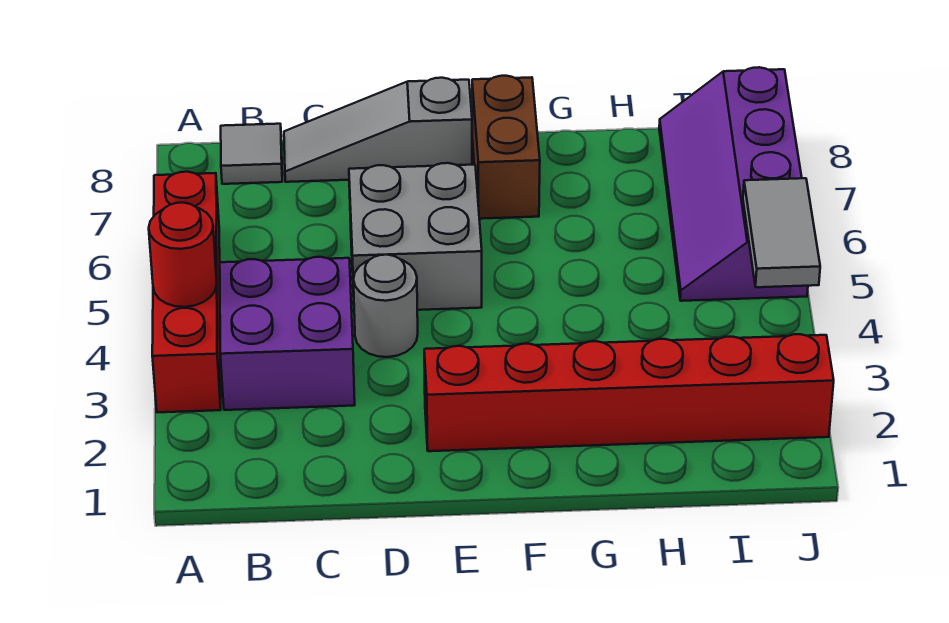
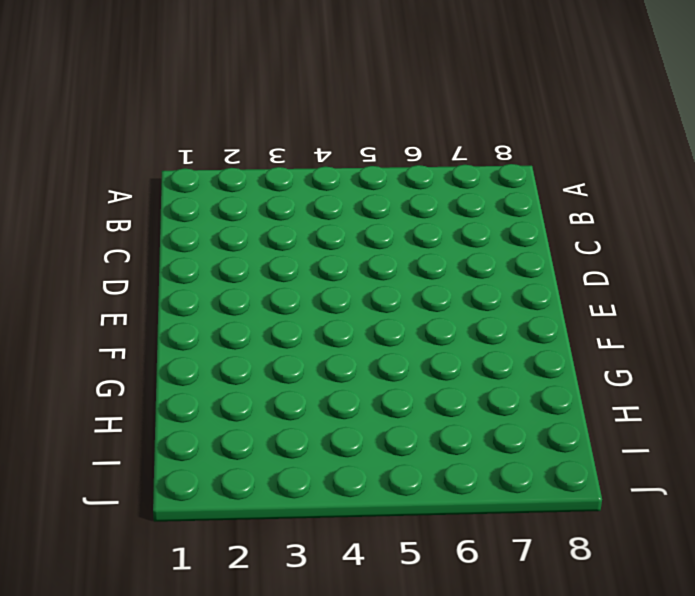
none -> red 1x4 brick [152,172,221,412]
none -> purple 2x2 brick [220,257,355,410]

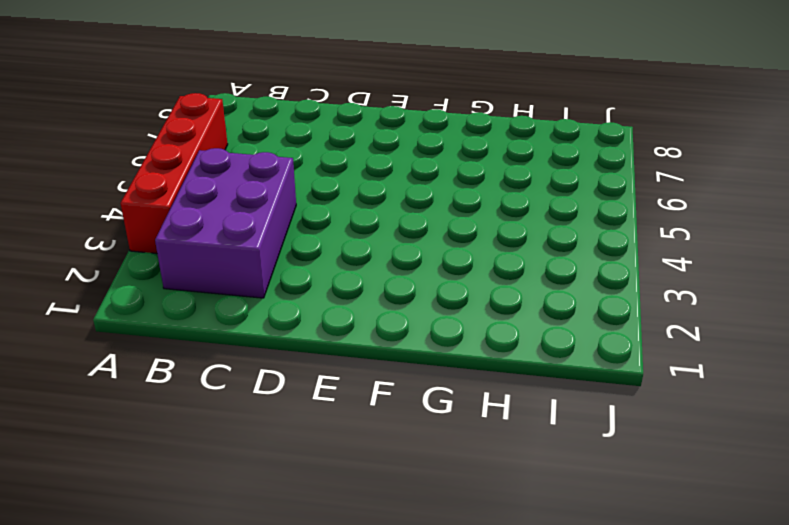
purple 2x3 brick [155,148,296,298] -> purple 2x2 brick [220,257,355,410]
none -> grey 1x1 tile [221,124,282,184]
none -> grey 1x3 slope [284,78,472,182]

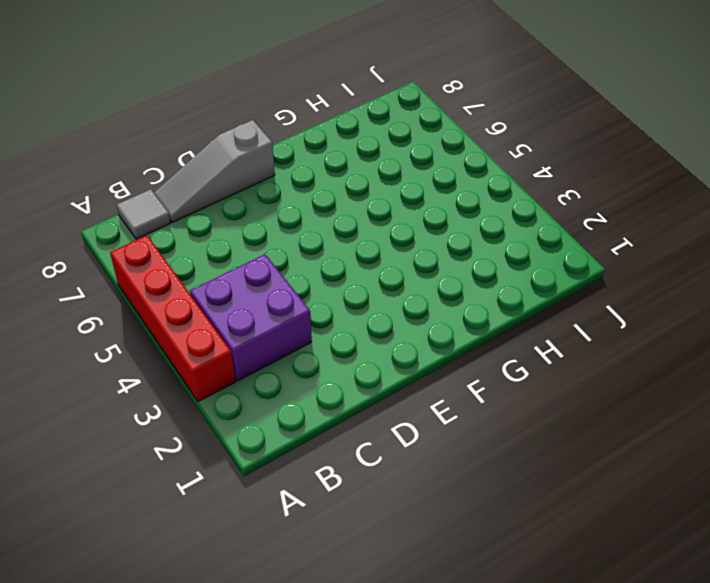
none -> grey 1x1 round brick [354,255,418,357]
none -> grey 2x2 brick [349,163,482,310]

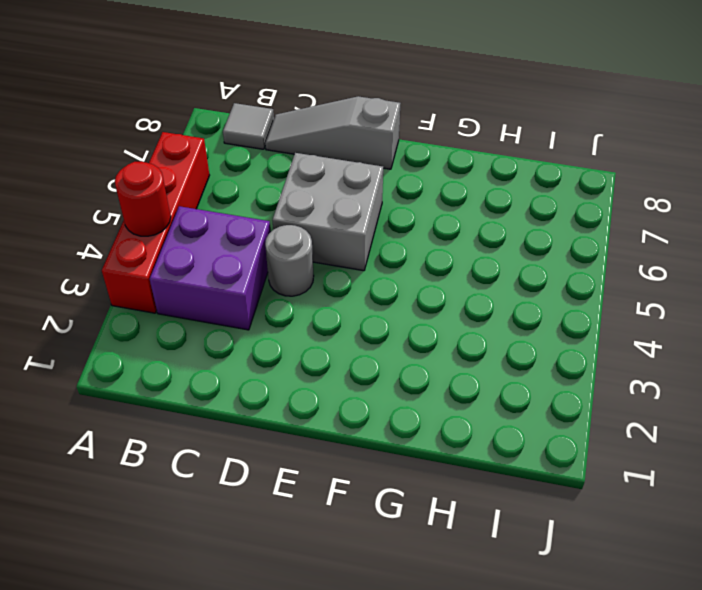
none -> red 1x6 brick [424,334,834,451]
none -> brown 1x2 brick [472,76,540,219]

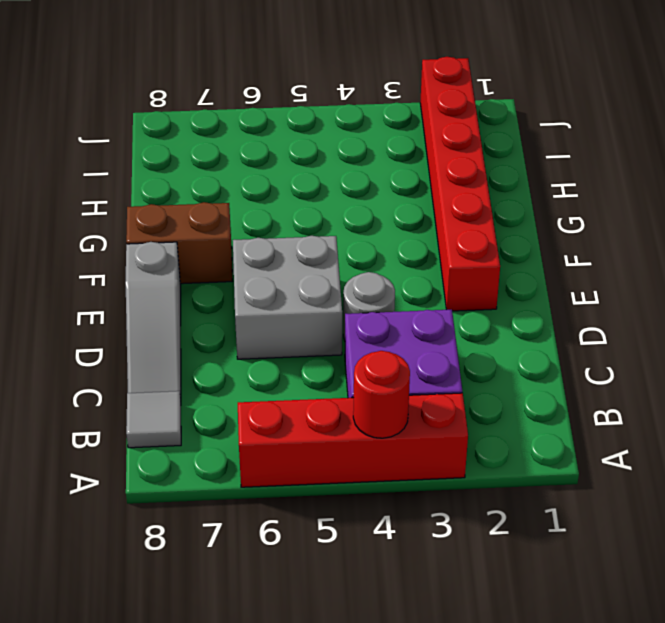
none -> purple 2x4 slope [659,67,808,301]
none -> grey 1x2 tile [743,178,820,287]

